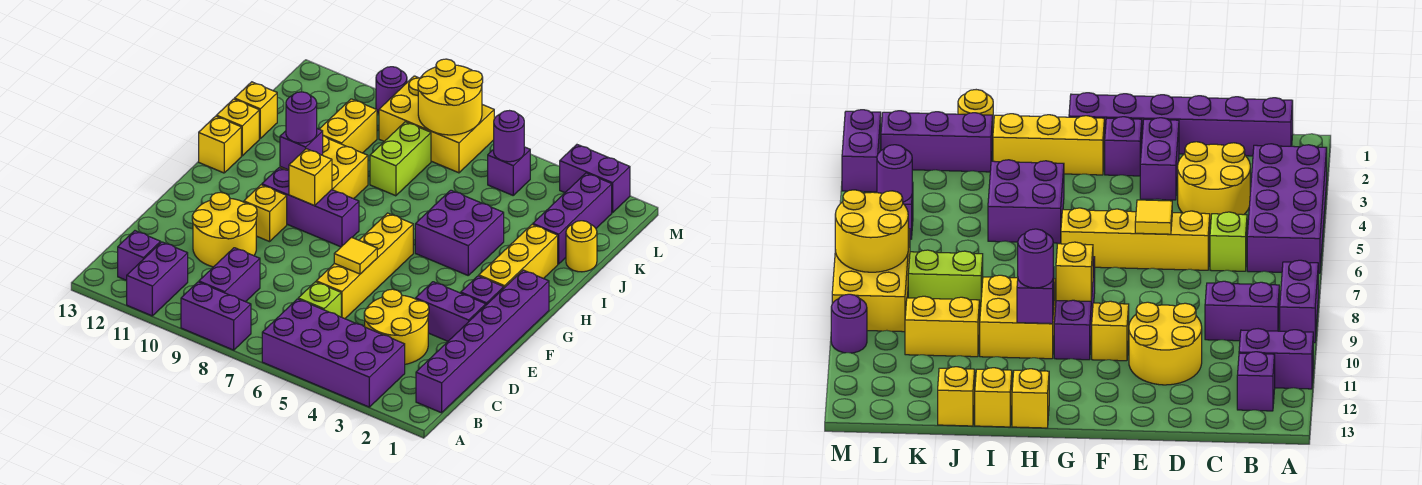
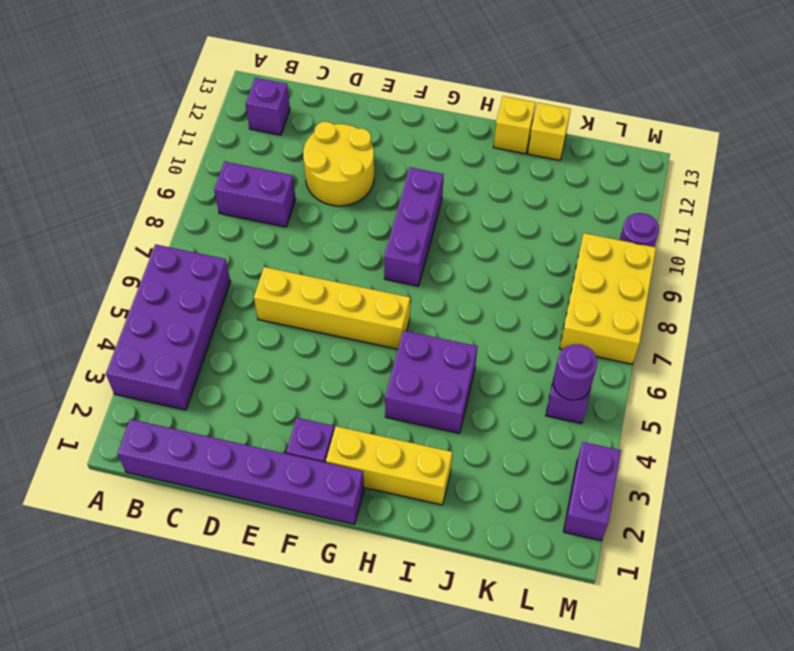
none -> purple 1x2 brick [181,282,251,350]
none -> purple 1x2 brick [127,242,188,316]
none -> yellow 2x2 round brick [364,289,429,364]
none -> lime 1x1 brick [298,282,341,317]

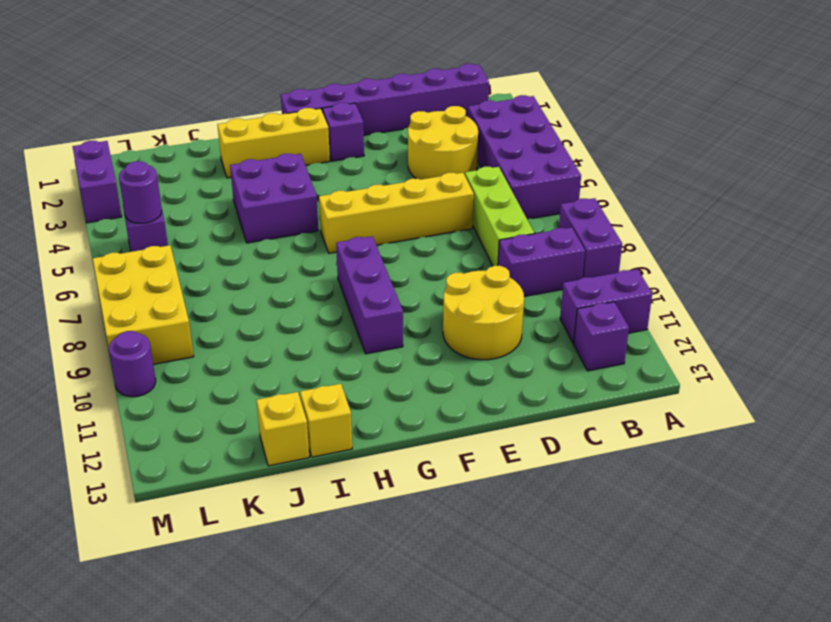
lime 1x3 brick [465,167,534,266] -> lime 1x1 brick [298,282,341,317]
none -> purple 1x2 brick [416,282,486,341]
none -> yellow 1x1 brick [244,185,287,242]
none -> yellow 2x2 brick [280,136,368,199]
none -> yellow 1x1 brick [199,116,241,173]

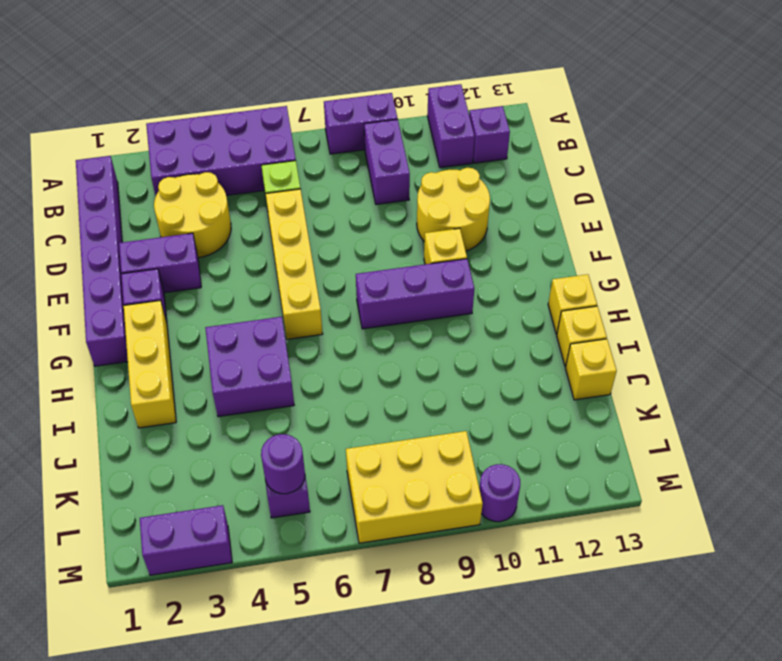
none -> yellow 2x2 brick [280,136,368,199]
none -> yellow 1x1 round brick [566,221,597,272]
none -> purple 1x3 brick [533,173,612,264]
none -> lime 1x2 brick [370,122,431,196]

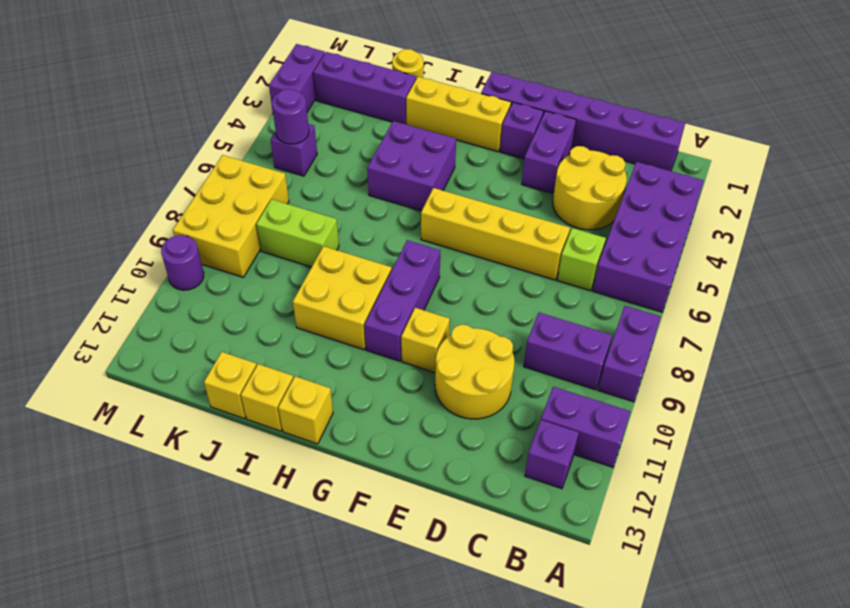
none -> yellow 1x2 brick [320,99,377,153]
none -> yellow 1x1 tile [334,237,377,274]
none -> yellow 1x1 brick [289,149,332,206]
none -> purple 1x1 brick [280,129,323,170]

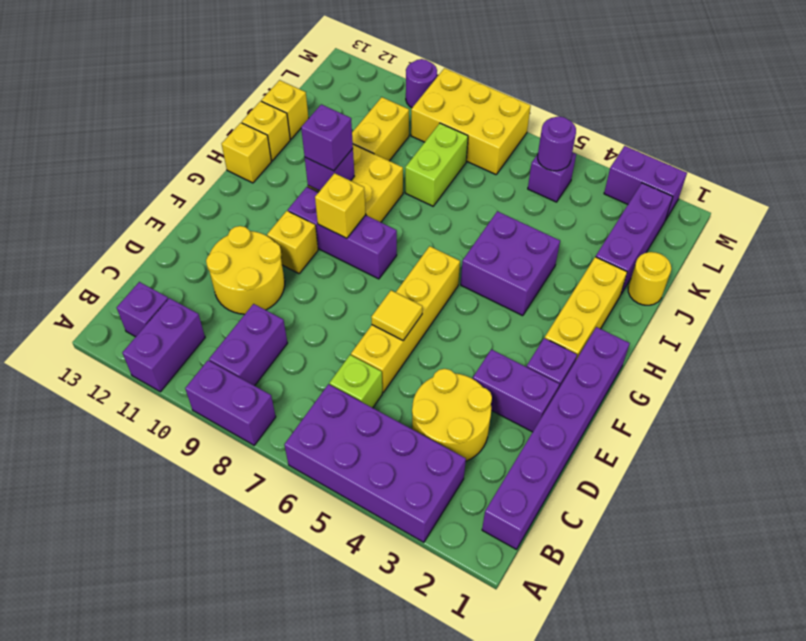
purple 1x1 brick [301,104,353,171] -> purple 1x1 round brick [286,92,317,143]
none -> yellow 2x2 round brick [418,59,483,135]

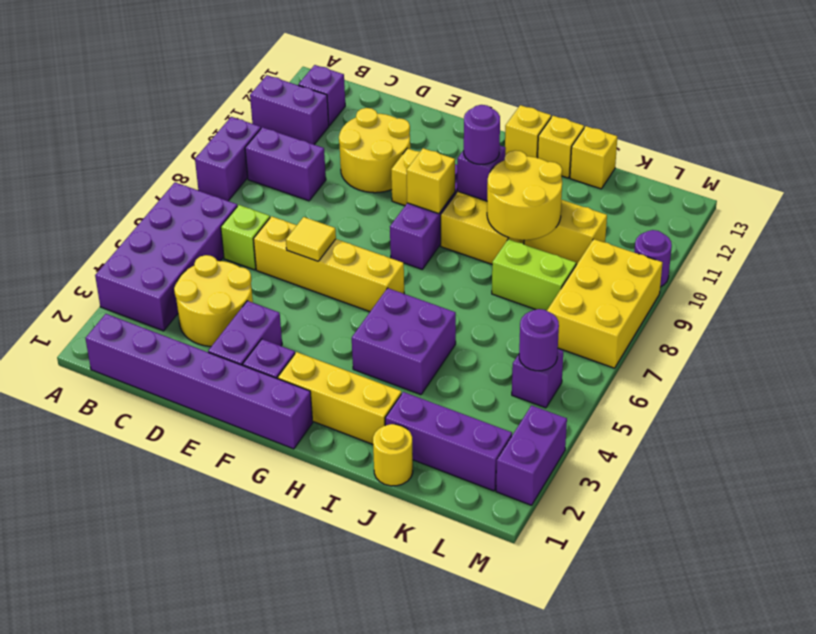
yellow 2x2 round brick [487,150,562,240] -> yellow 2x2 round brick moved to [418,59,483,135]

